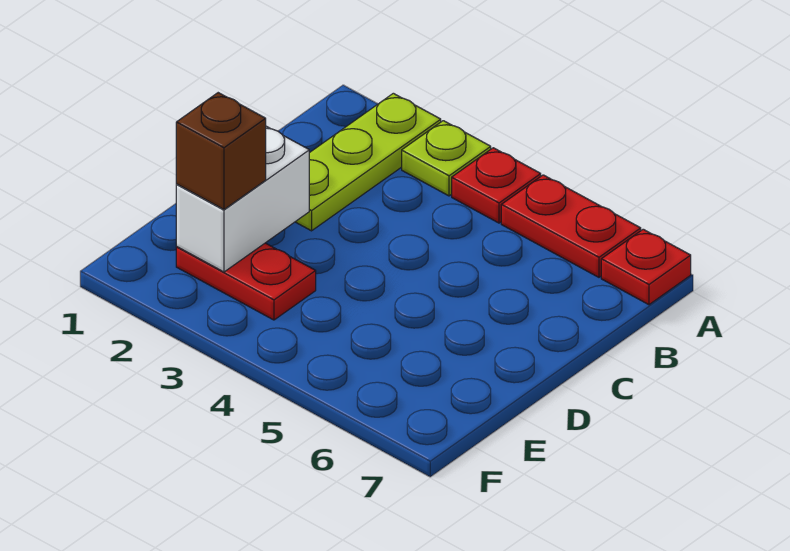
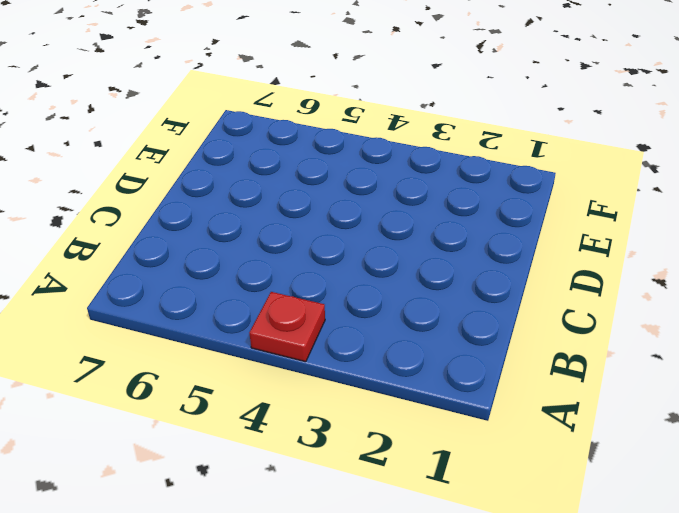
none -> lime 1x3 plate [296,93,441,231]
none -> lime 1x1 plate [402,121,491,196]

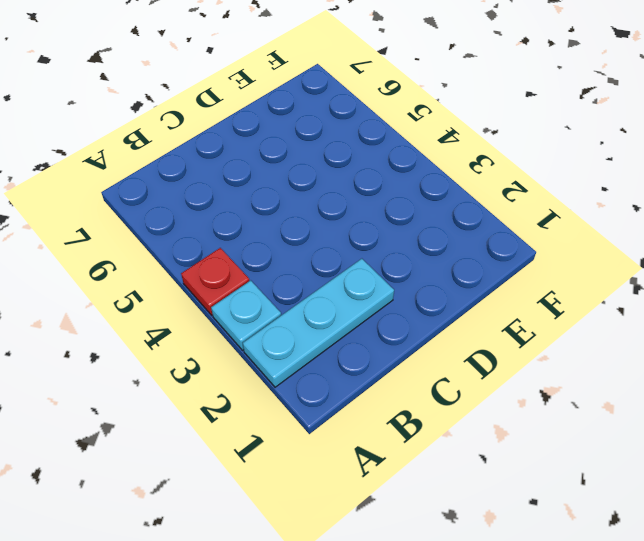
cyan 1x3 plate [243,259,394,387] -> lime 1x3 plate [296,93,441,231]
cyan 1x1 plate [211,280,281,350] -> lime 1x1 plate [402,121,491,196]
none -> red 1x2 plate [501,175,641,277]
none -> red 1x1 plate [601,229,691,305]

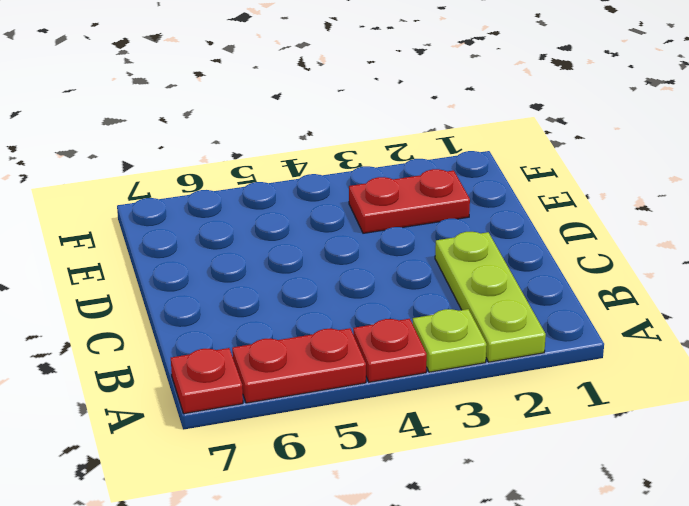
none -> white 1x2 brick [176,126,309,272]
none -> brown 1x1 brick [176,93,266,209]

